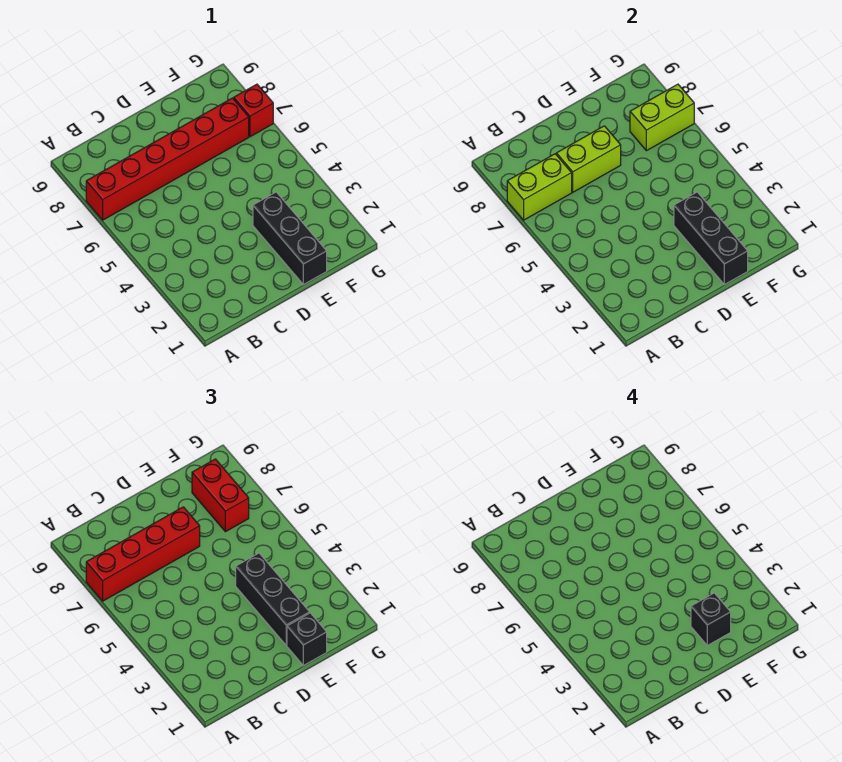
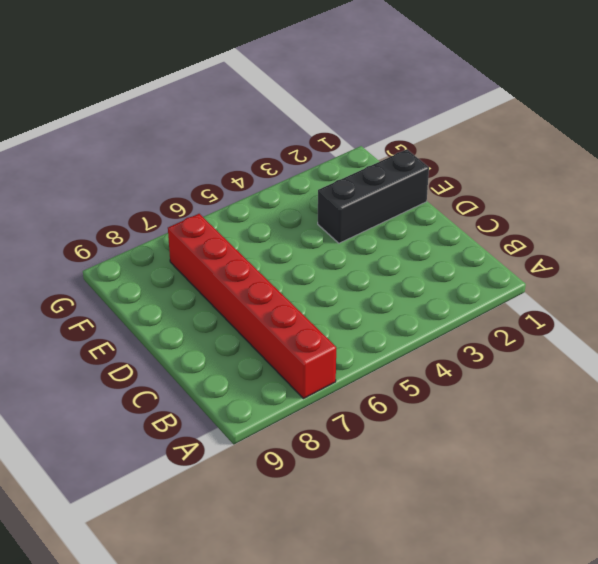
none -> red 1x1 brick [234,84,273,137]
none -> lime 1x2 brick [507,154,572,220]
none -> lime 1x2 brick [556,126,621,192]

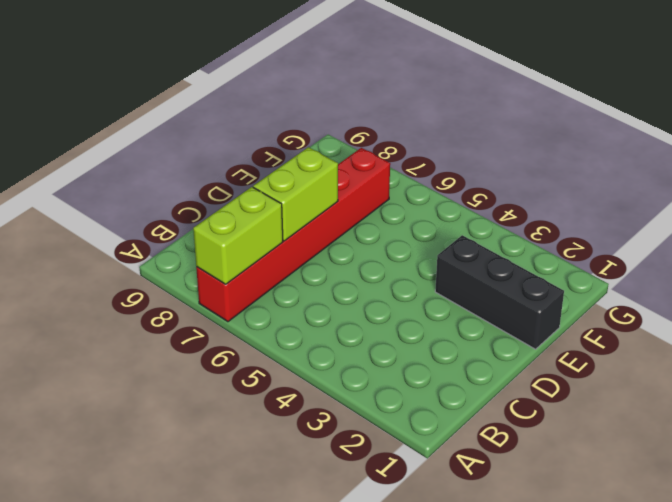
none -> red 1x1 brick [234,84,273,137]
none -> black 1x3 brick [674,192,748,285]
none -> lime 1x2 brick [630,84,694,151]

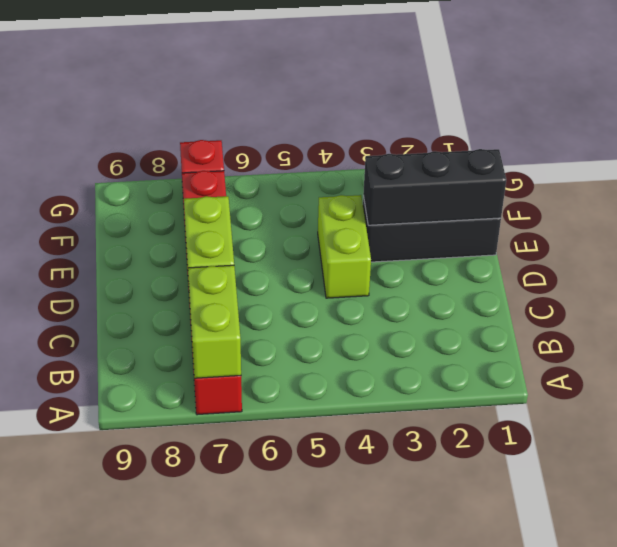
lime 1x2 brick [318,195,371,298] -> lime 1x2 brick moved to [630,84,694,151]
none -> red 1x4 brick [86,507,200,601]
none -> black 1x1 brick [287,613,327,666]
none -> black 1x3 brick [236,553,310,645]

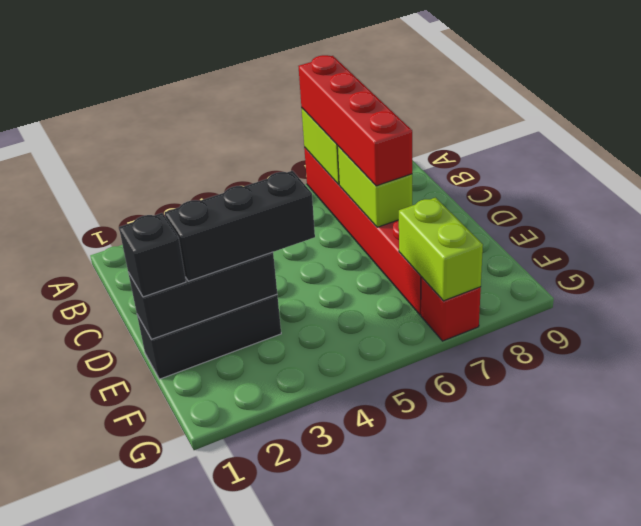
none -> red 1x2 brick [192,459,249,532]
none -> black 1x1 brick [691,593,731,645]

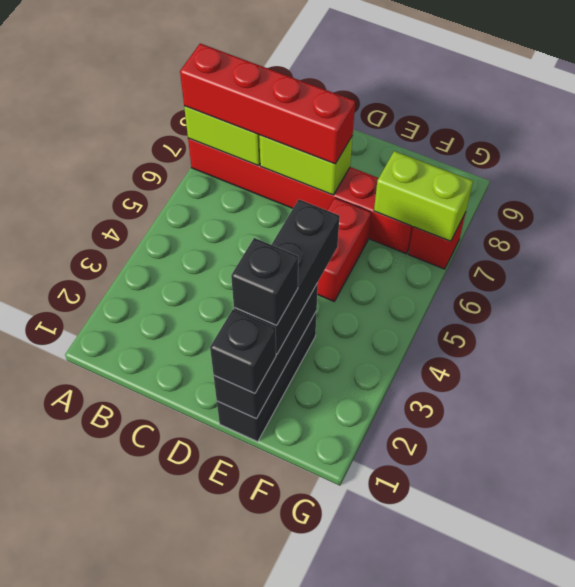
red 1x2 brick [317,198,371,301] -> red 1x2 brick moved to [192,459,249,532]

